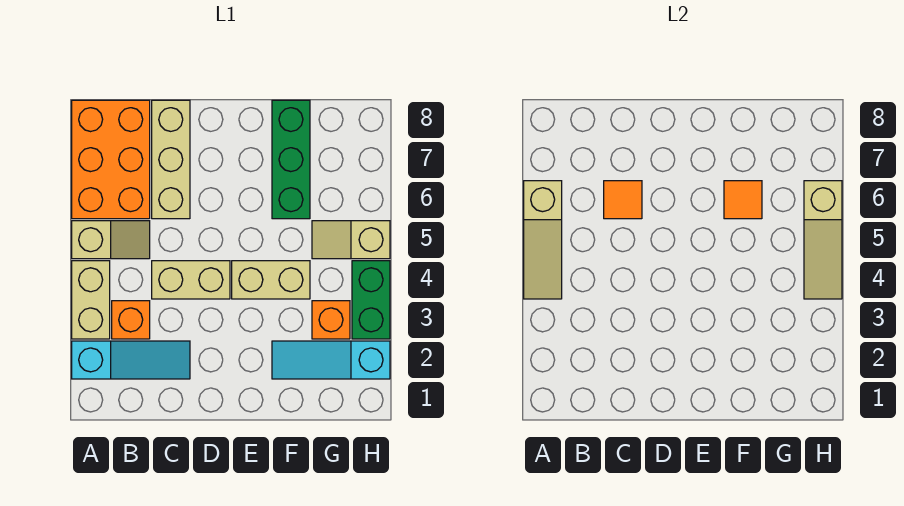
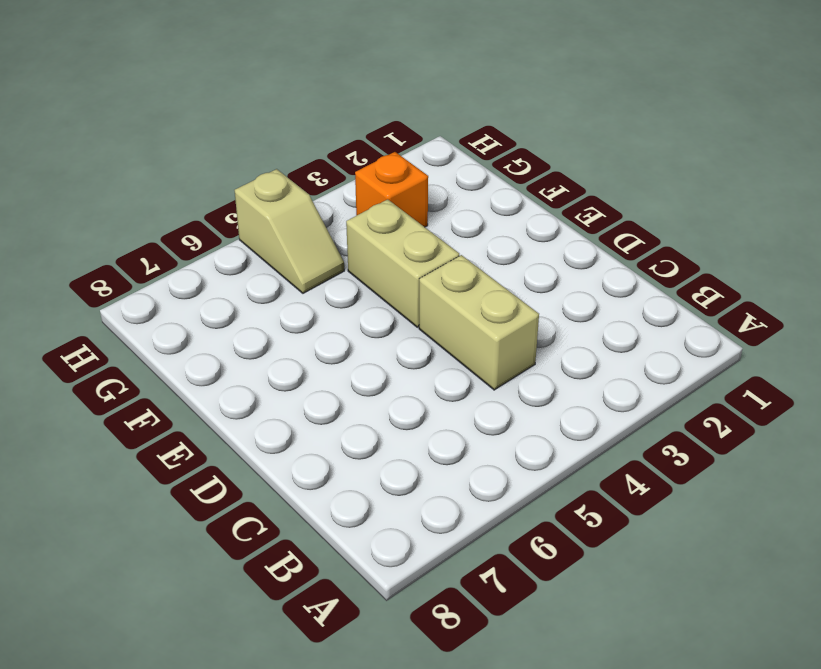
none -> cyan 1x3 slope [72,341,190,379]
none -> tan 1x2 brick [72,261,110,339]
none -> tan 1x2 slope [72,221,150,259]

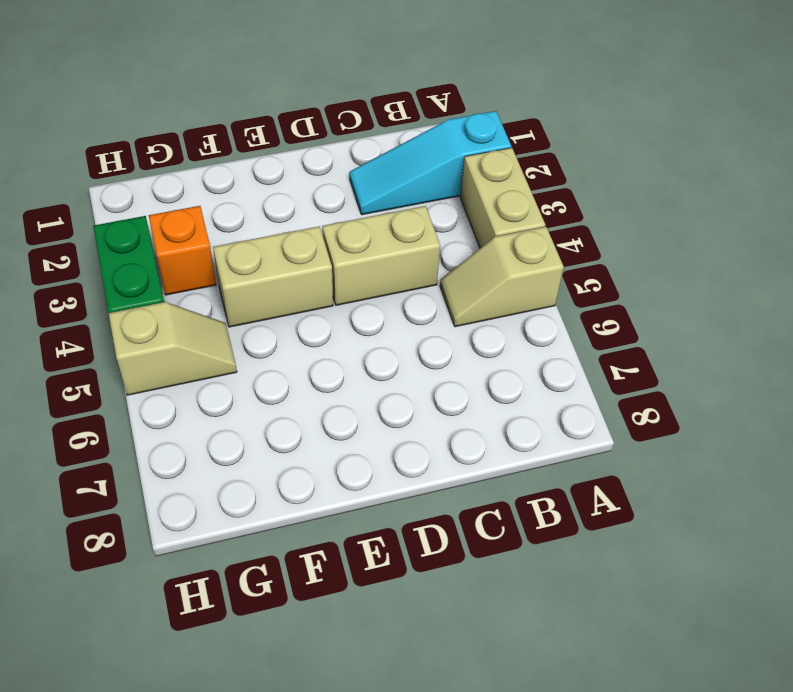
none -> orange 2x3 brick [72,100,150,219]
none -> orange 1x1 brick [112,301,150,339]
none -> tan 1x3 brick [152,100,190,219]

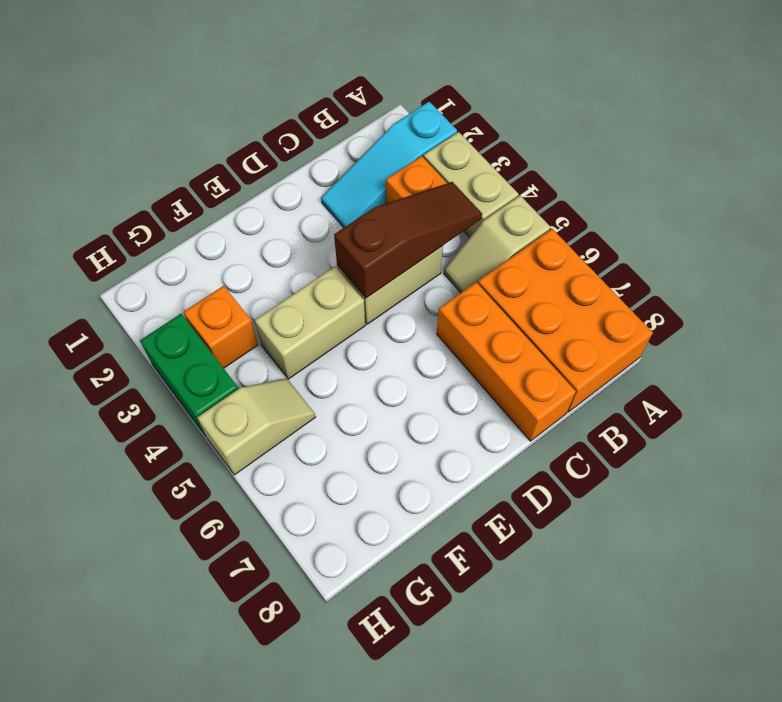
brown 1x3 slope [334,182,482,298] -> none
orange 1x3 brick [437,282,576,441] -> tan 1x3 brick [152,100,190,219]
none -> cyan 1x3 slope [272,341,390,379]
none -> green 1x3 brick [272,100,310,219]
none -> tan 1x3 slope [524,181,562,299]

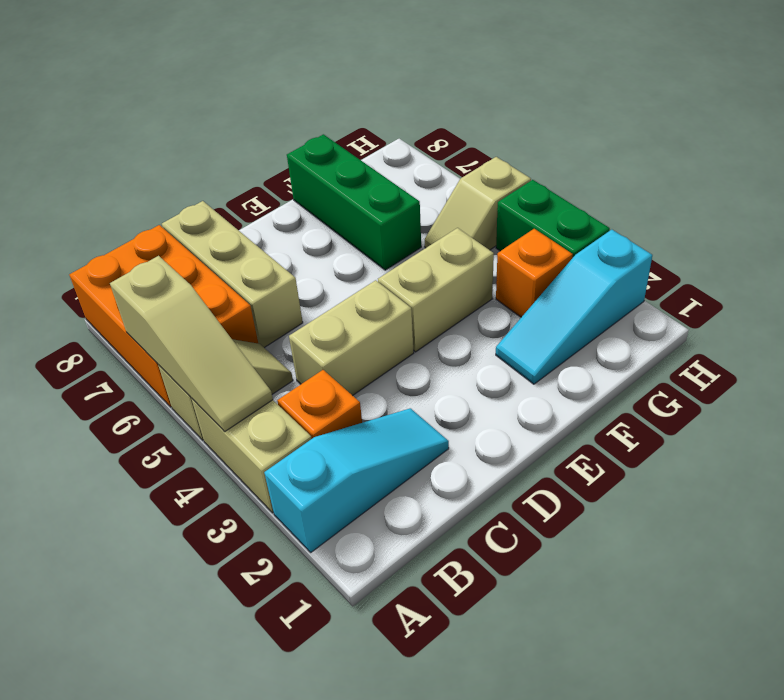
none -> orange 1x1 tile [604,181,642,219]
none -> orange 1x1 tile [724,181,762,219]
none -> tan 1x3 slope [804,181,842,299]

